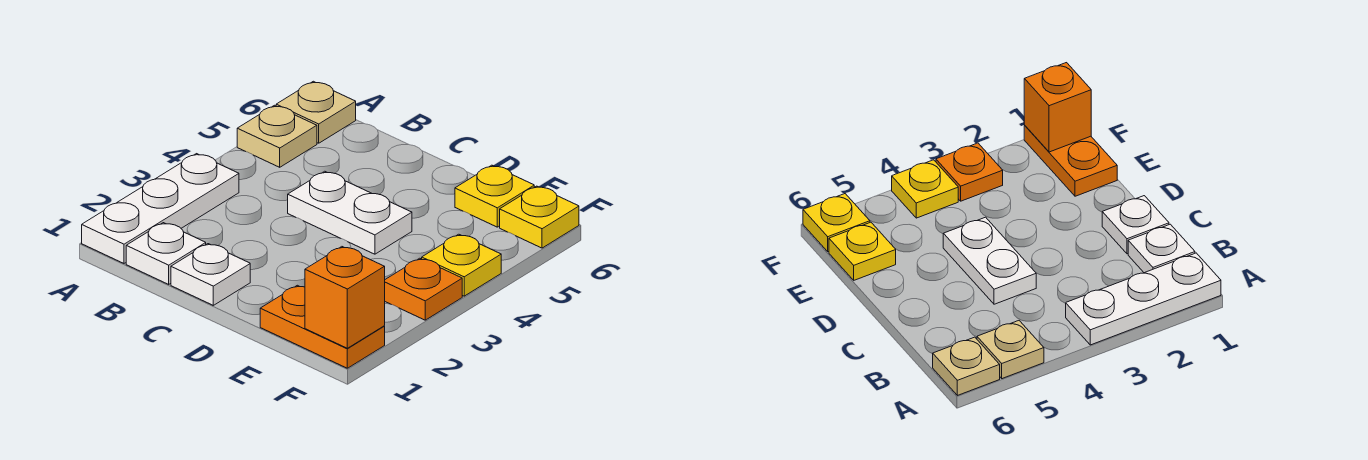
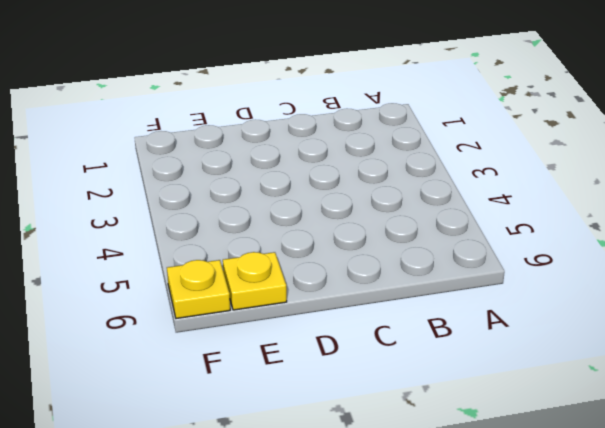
none -> white 1x3 plate [82,154,239,263]
none -> tan 1x1 plate [237,105,317,167]
none -> tan 1x1 plate [276,81,356,143]

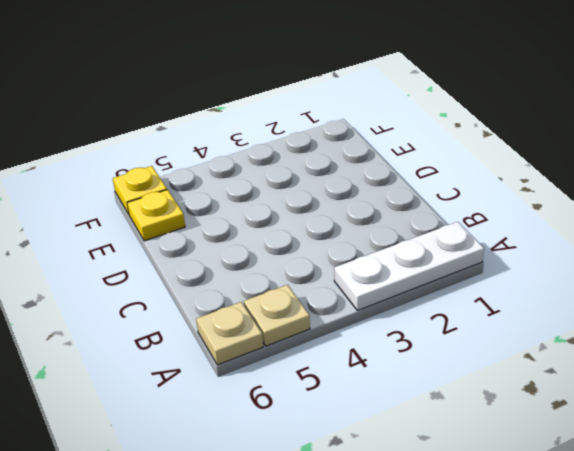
none -> white 1x1 plate [126,223,206,284]
none -> white 1x1 plate [171,244,250,305]
none -> white 1x2 plate [288,171,412,254]

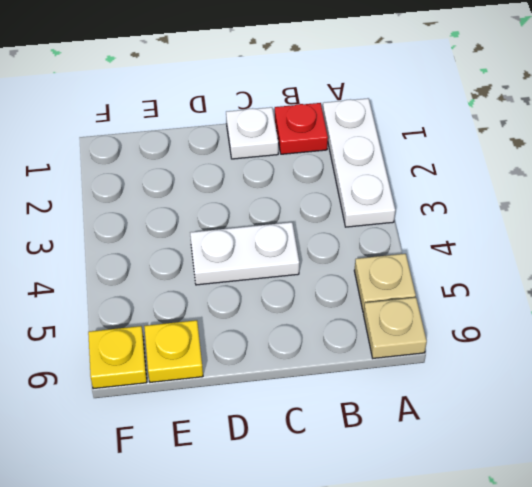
red 1x1 plate [275,103,328,154] -> white 1x1 plate [126,223,206,284]
none -> orange 1x2 plate [260,285,385,368]
none -> orange 1x1 plate [385,258,462,320]
none -> yellow 1x1 plate [422,234,501,296]

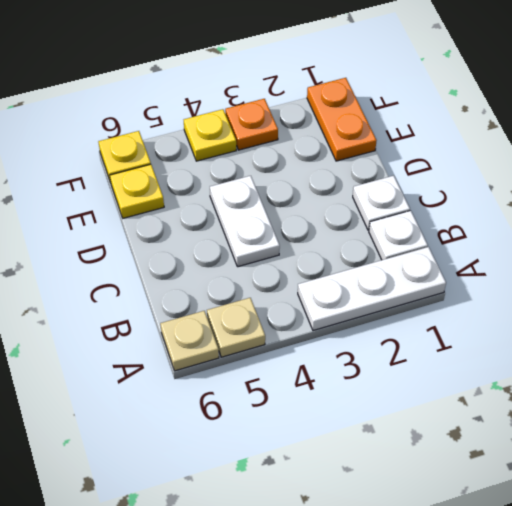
none -> orange 1x1 brick [305,247,385,348]

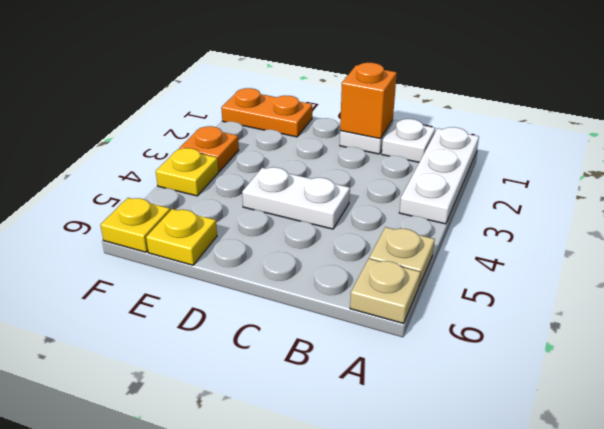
orange 1x1 brick [340,63,397,139] -> orange 1x1 brick moved to [305,247,385,348]

